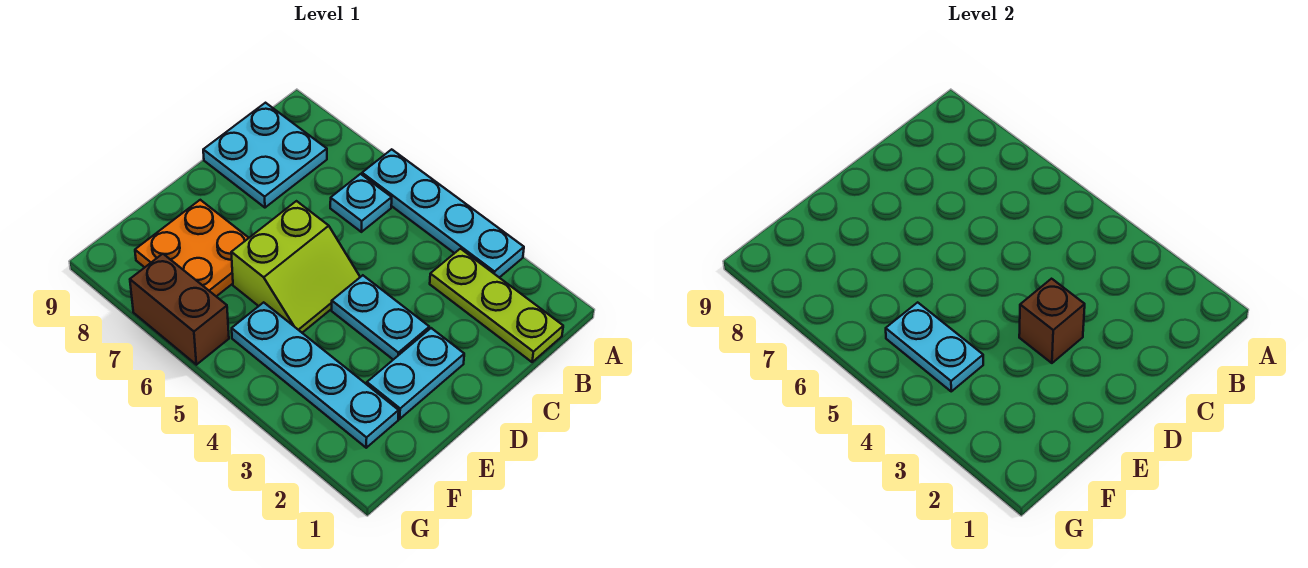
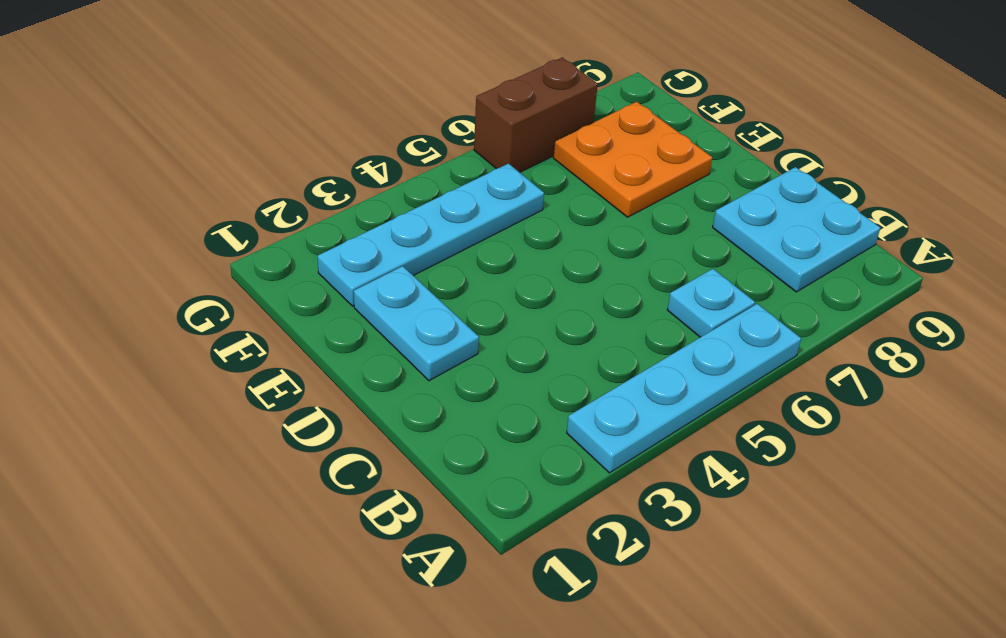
none -> lime 1x3 plate [430,249,563,362]
none -> cyan 1x2 plate [332,275,429,360]
none -> lime 2x2 slope [231,201,360,333]

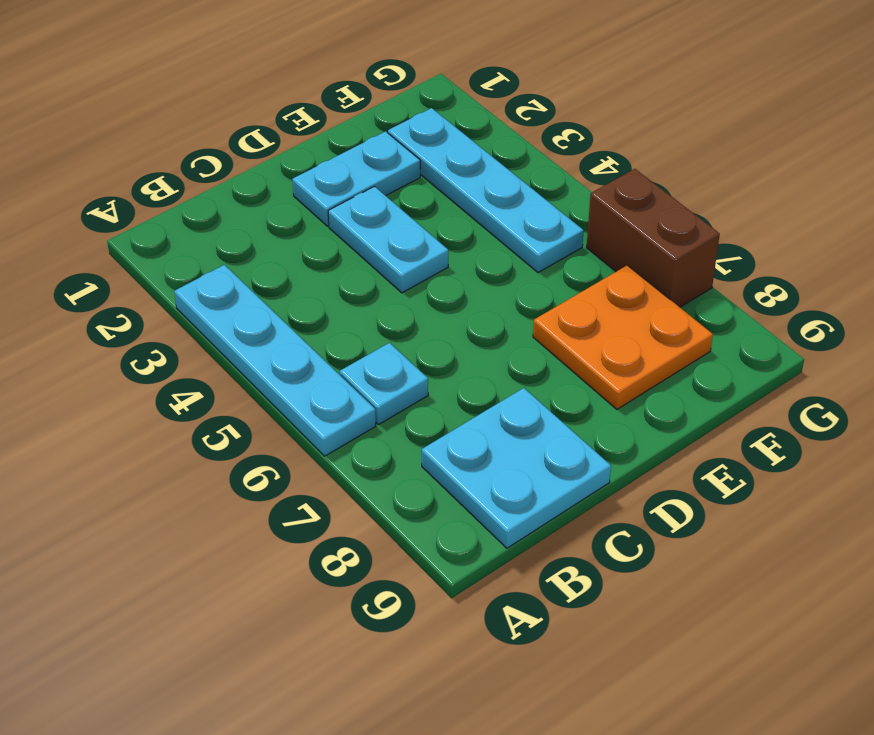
none -> lime 1x3 plate [430,249,563,362]
none -> lime 2x2 slope [231,201,360,333]
none -> brown 1x1 brick [1019,279,1085,363]

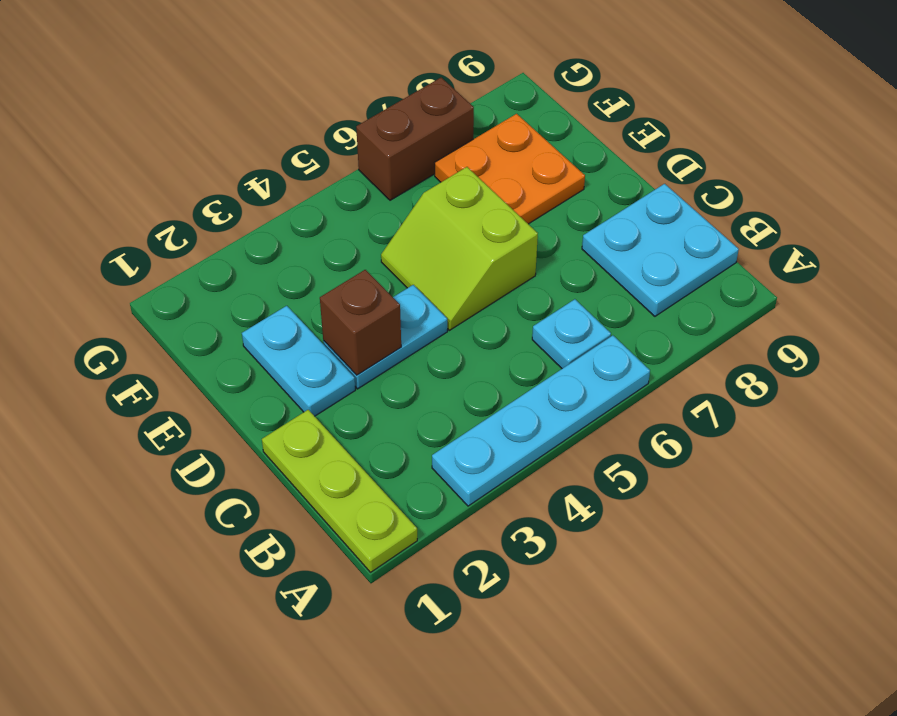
lime 1x3 plate [262,410,417,572] -> lime 1x3 plate turned to [430,249,563,362]
none -> cyan 1x4 plate [232,302,399,448]
none -> cyan 1x2 plate [886,302,983,391]

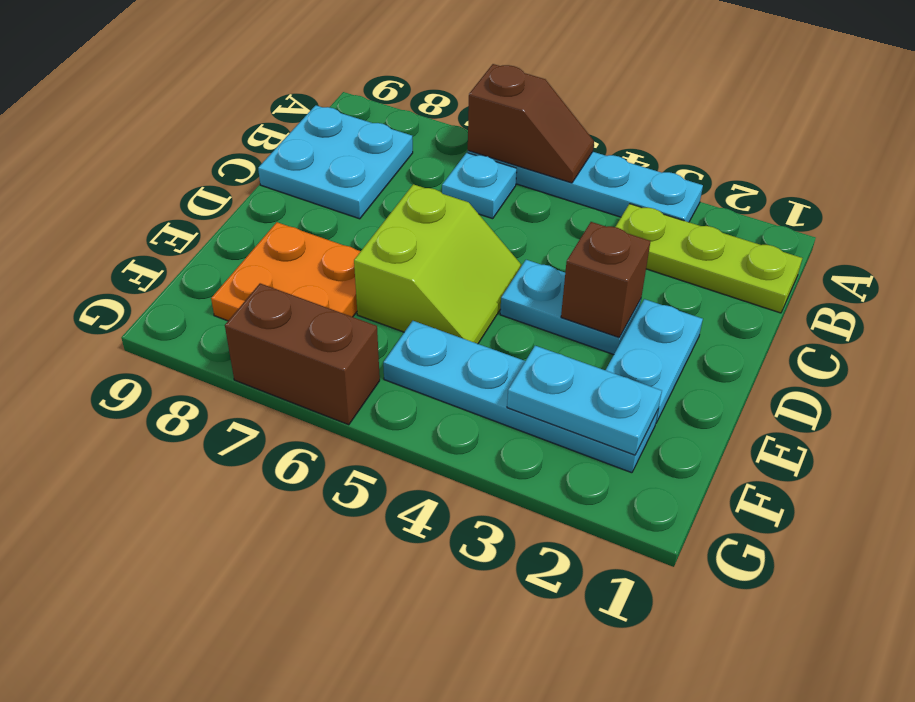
brown 1x2 slope [468,64,594,183] -> none
cyan 1x2 plate [507,346,662,455] -> cyan 1x2 plate moved to [886,302,983,391]

